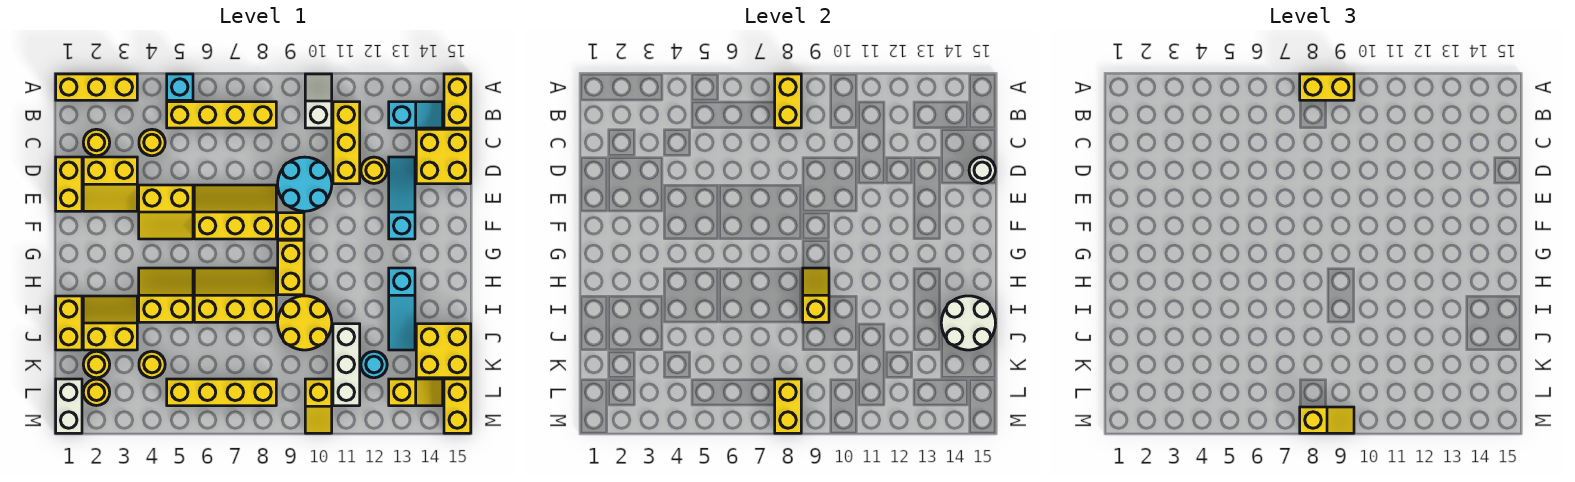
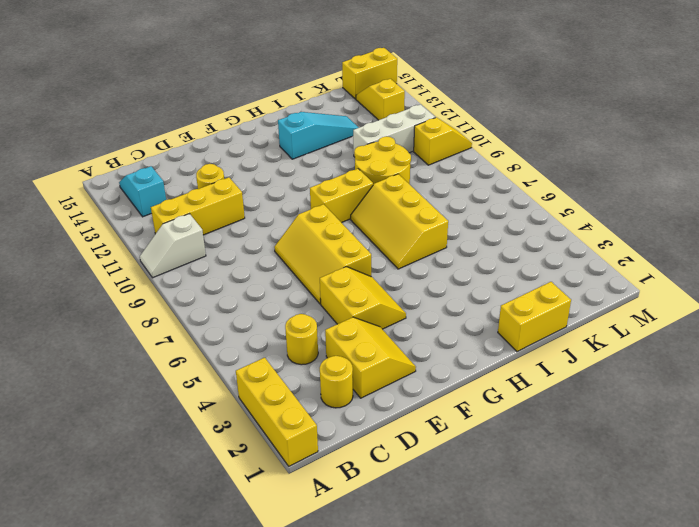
none -> cyan 1x1 brick [167,74,193,100]
none -> yellow 1x2 brick [444,74,471,128]
none -> yellow 1x4 brick [167,102,276,128]
none -> yellow 2x2 brick [416,129,471,184]

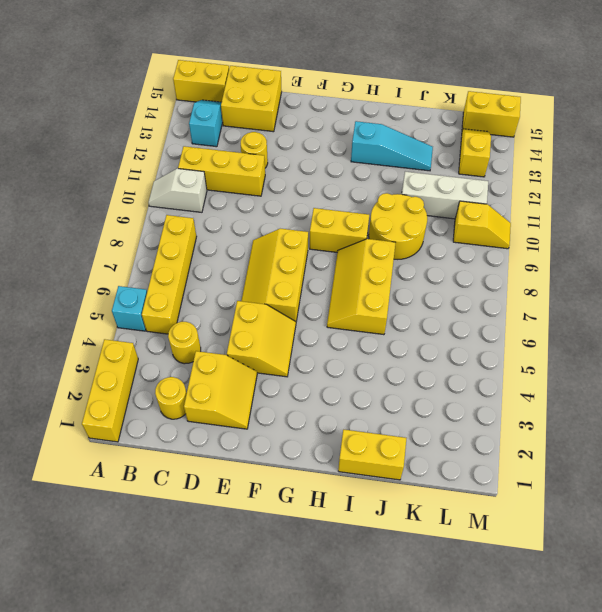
none -> yellow 1x2 brick [56,157,82,211]
none -> cyan 2x2 round brick [278,157,332,211]
none -> cyan 1x3 slope [389,157,415,239]
none -> yellow 1x1 brick [278,213,304,239]

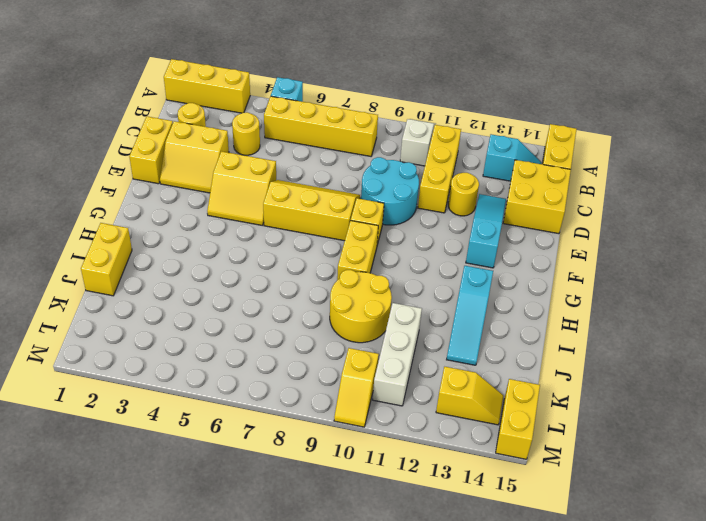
none -> yellow 2x2 slope [139,268,193,322]
none -> yellow 2x3 slope [194,268,276,322]
none -> yellow 2x2 slope [83,296,137,350]
none -> yellow 2x2 brick [416,324,471,378]

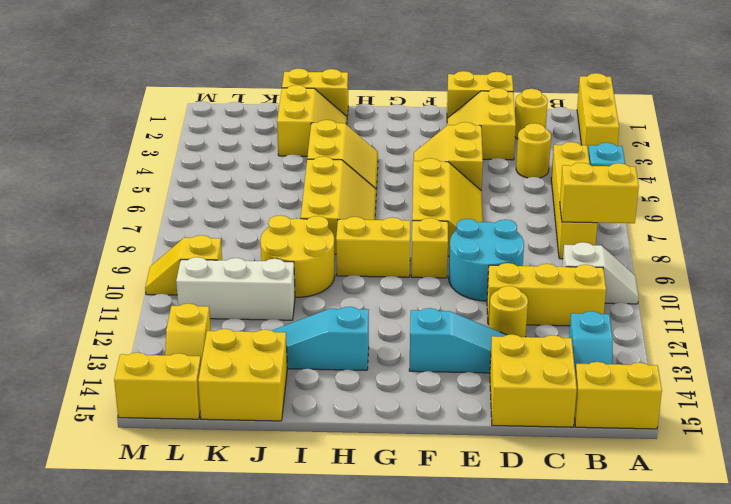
none -> yellow 1x1 round brick [83,351,110,378]
none -> yellow 1x1 round brick [139,351,165,378]
none -> cyan 1x1 round brick [361,351,387,378]
none -> white 1x2 brick [56,379,82,433]

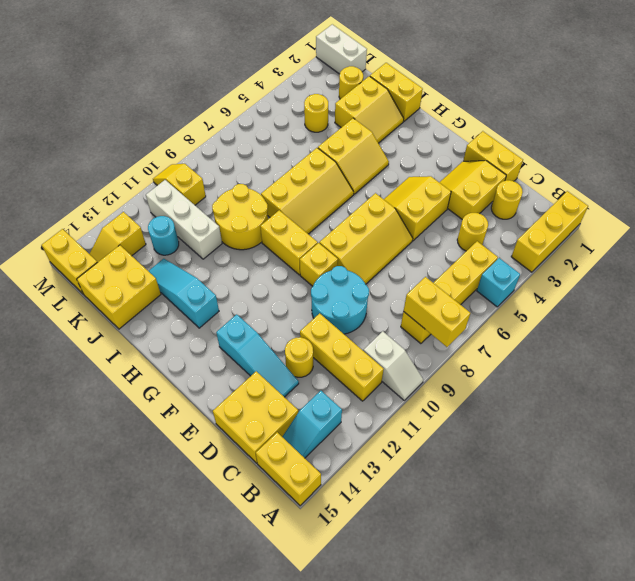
none -> yellow 1x1 round brick [83,379,110,406]
none -> yellow 1x4 brick [167,379,276,406]
none -> white 1x1 round brick [969,157,995,184]
none -> yellow 1x2 slope [803,268,829,322]

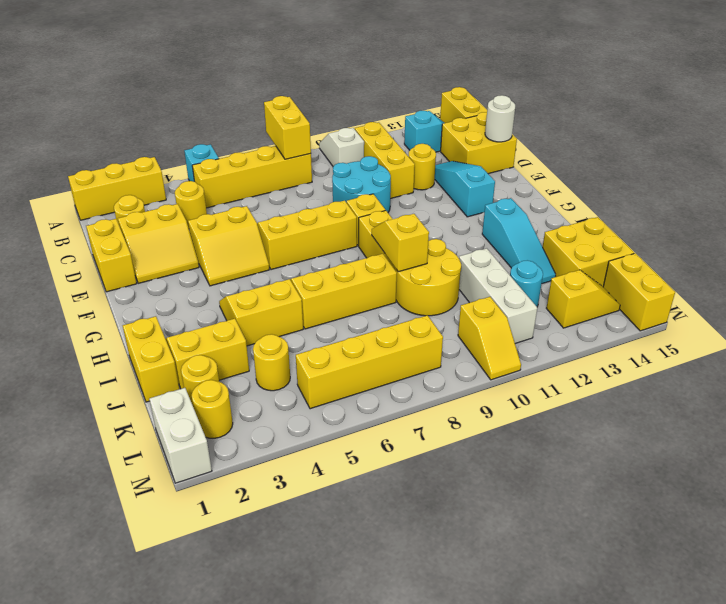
none -> white 2x2 round brick [941,296,995,350]
none -> yellow 1x2 brick [775,379,801,433]
none -> yellow 1x2 brick [1300,74,1354,100]
none -> yellow 1x2 slope [1300,407,1354,433]

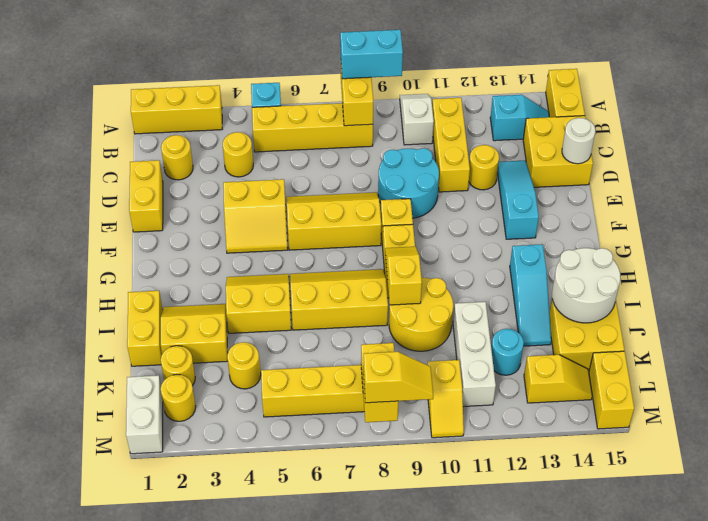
cyan 1x2 brick [340,30,403,79] -> yellow 1x2 brick [1300,74,1354,100]
none -> yellow 2x2 slope [83,157,137,211]

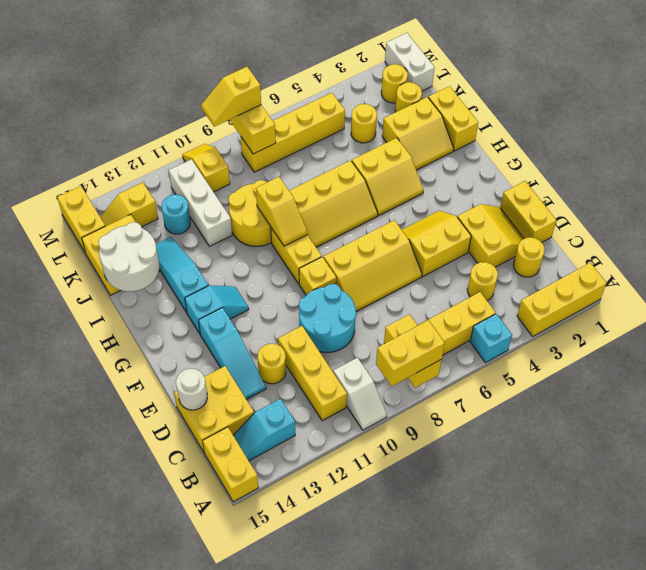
yellow 2x2 slope [457,204,524,267] -> yellow 2x2 slope turned to [83,157,137,211]
cyan 1x2 slope [185,285,249,334] -> none

